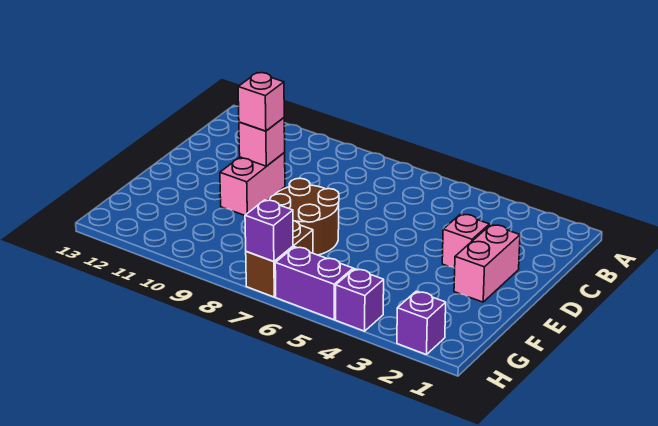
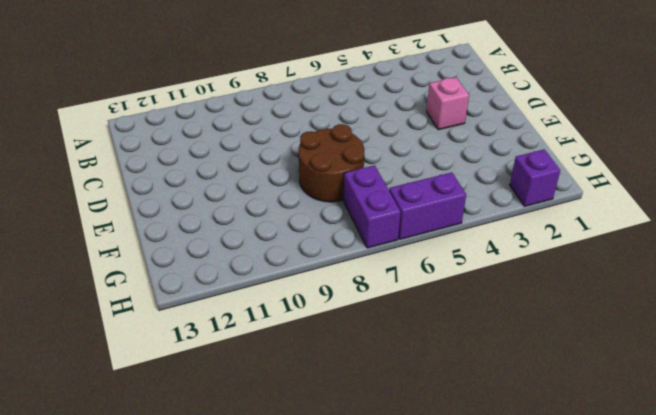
purple 1x2 brick [344,165,401,248] -> brown 1x2 brick [246,221,313,297]
none -> pink 1x2 brick [454,225,520,302]
none -> pink 1x2 brick [220,153,285,215]

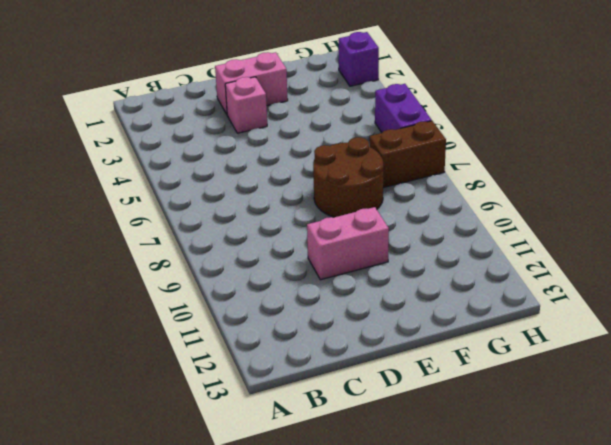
none -> purple 1x1 brick [336,269,384,331]
none -> pink 1x1 brick [239,118,285,166]

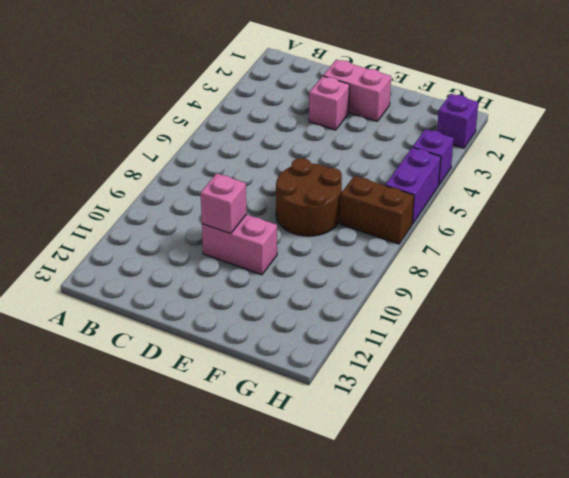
none -> purple 1x1 brick [245,200,293,262]
none -> pink 1x1 brick [238,73,284,131]

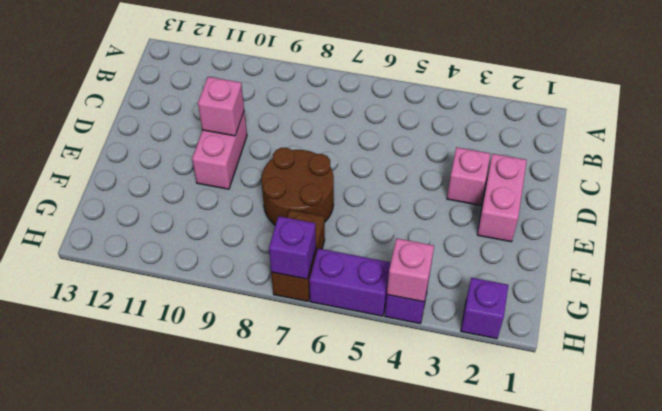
pink 1x1 brick [387,238,434,302] -> pink 1x1 brick moved to [238,73,284,131]

